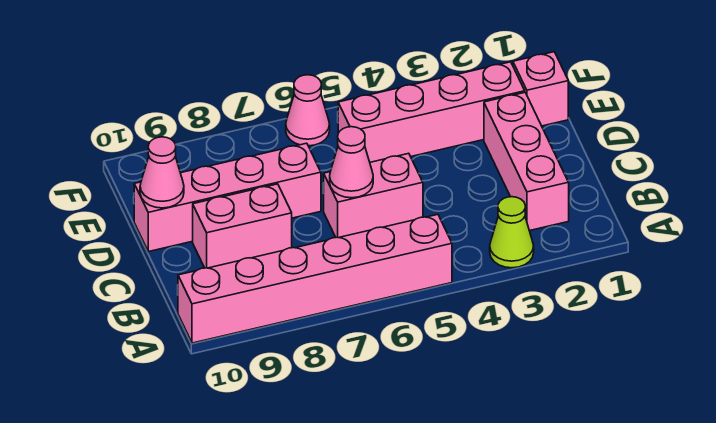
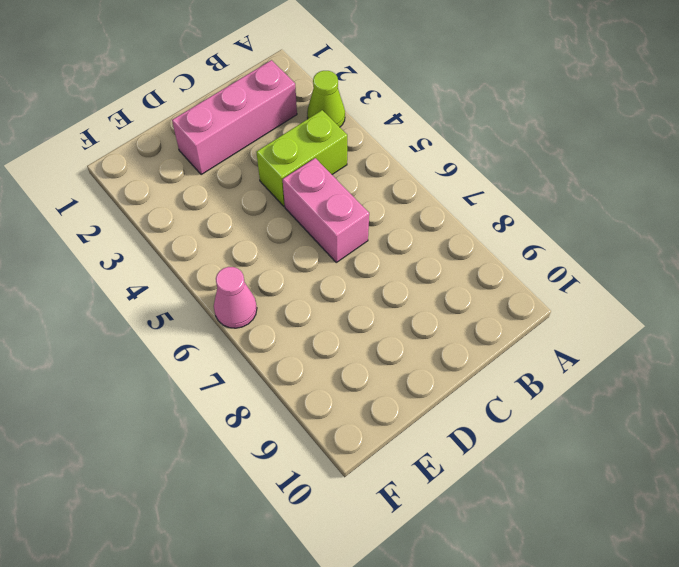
lime 1x2 brick [256,110,347,206] -> none
none -> pink 1x6 brick [178,215,452,343]
none -> pink 1x2 brick [193,184,292,268]

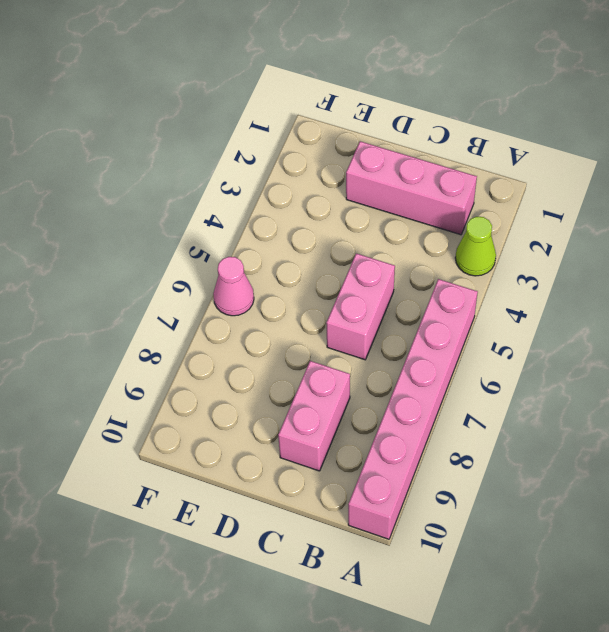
none -> pink 1x4 brick [134,143,321,252]
none -> pink 1x1 brick [513,52,568,126]

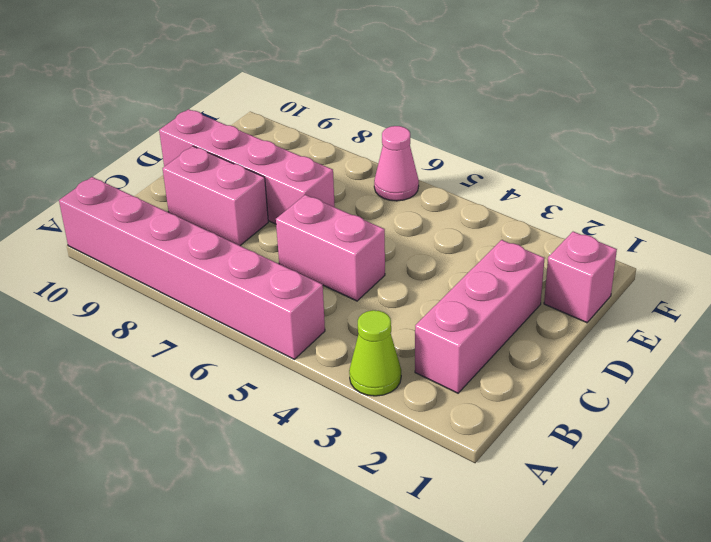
none -> pink 1x4 brick [338,62,525,162]
none -> pink 1x1 cone [330,127,373,198]

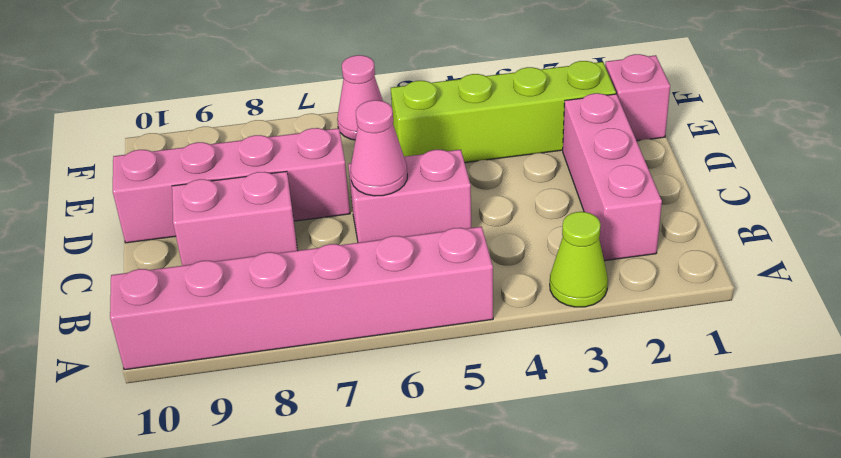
lime 1x4 brick [391,61,616,163] -> pink 1x4 brick [338,62,525,162]
none -> pink 1x1 cone [140,137,184,208]

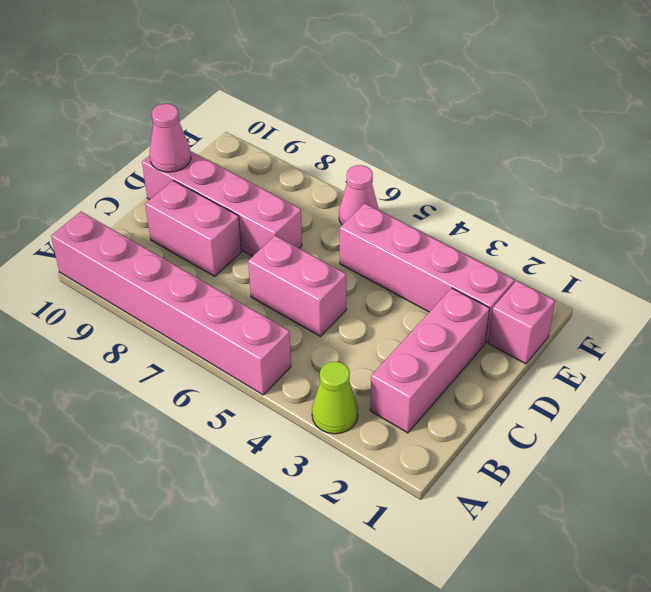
none -> pink 1x1 cone [330,127,373,198]

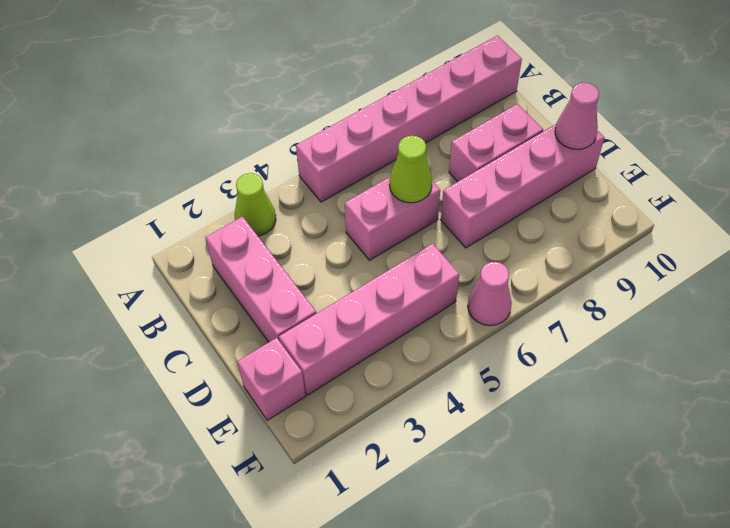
lime 1x1 cone [389,136,432,203] -> pink 1x1 cone [330,127,373,198]

